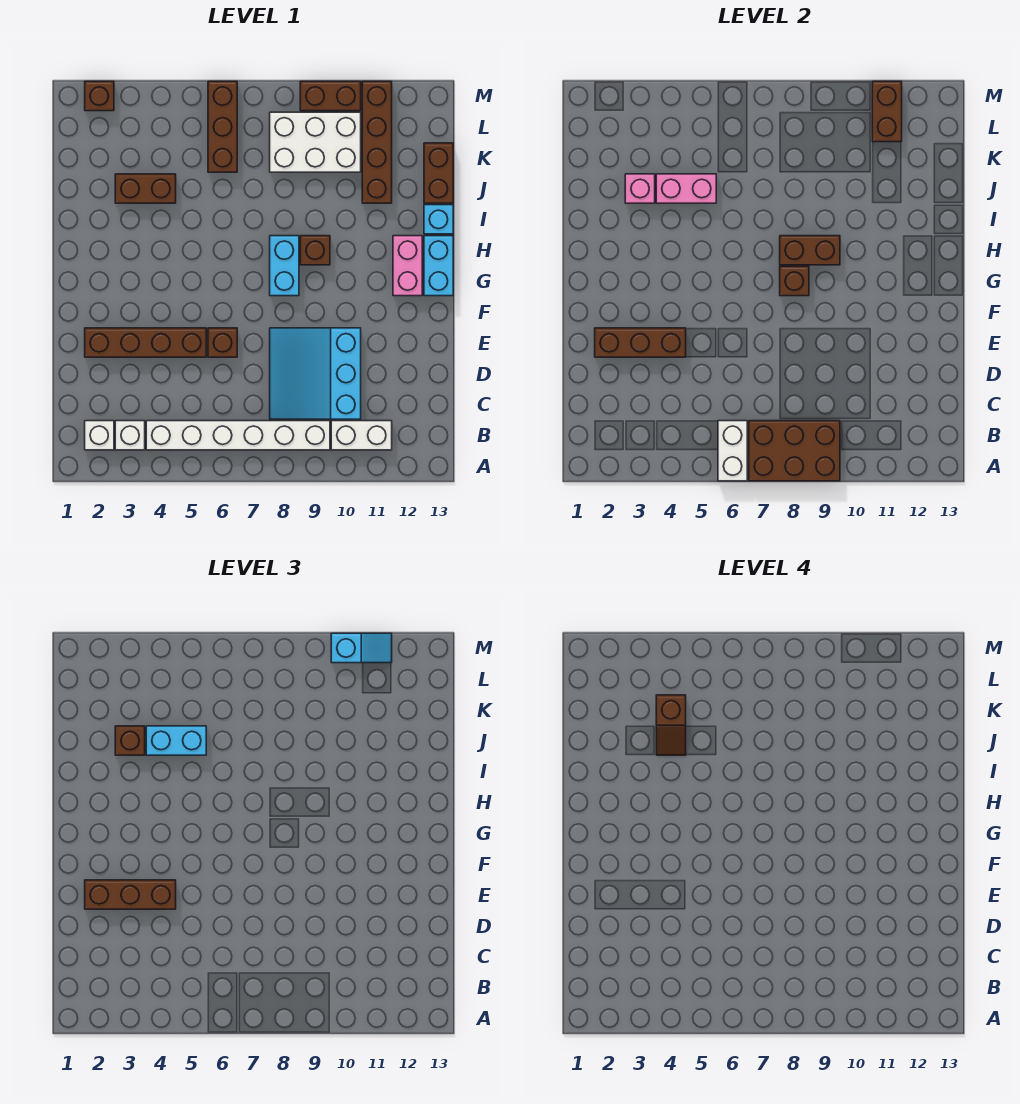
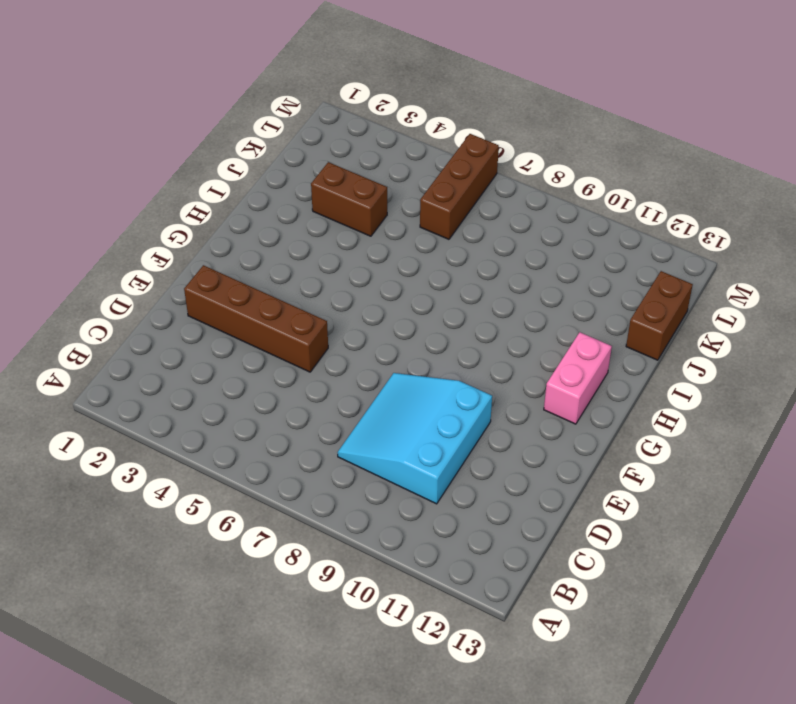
none -> white 1x1 brick [85,421,114,450]
none -> white 1x1 brick [115,421,145,450]
none -> white 1x6 brick [146,421,330,450]
none -> white 1x2 brick [331,421,392,450]

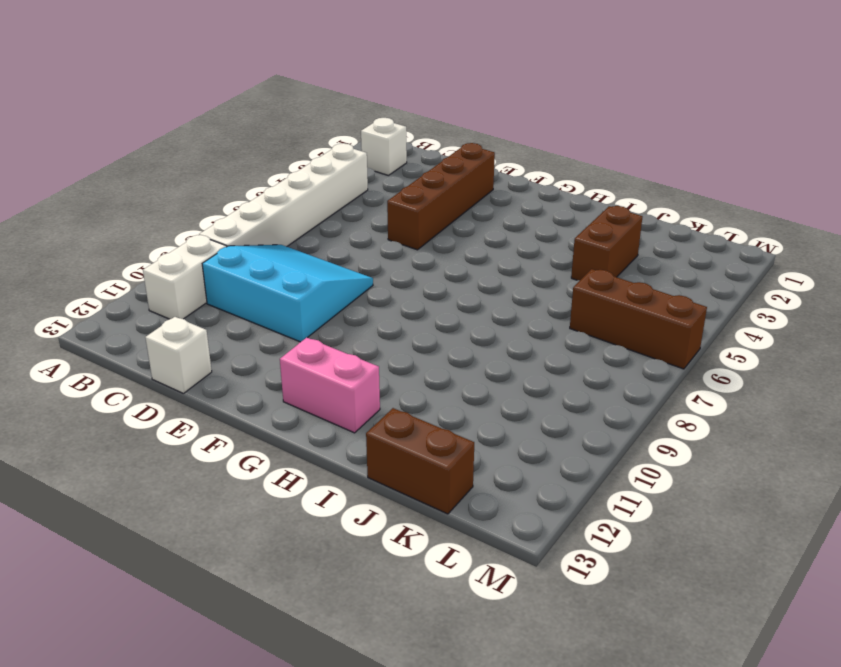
white 1x1 brick [145,317,212,393] -> white 1x1 brick moved to [115,421,145,450]
none -> brown 1x1 brick [208,328,237,357]
none -> cyan 1x2 brick [270,236,299,296]
none -> cyan 1x2 brick [424,236,453,296]
none -> brown 1x1 brick [300,236,330,265]

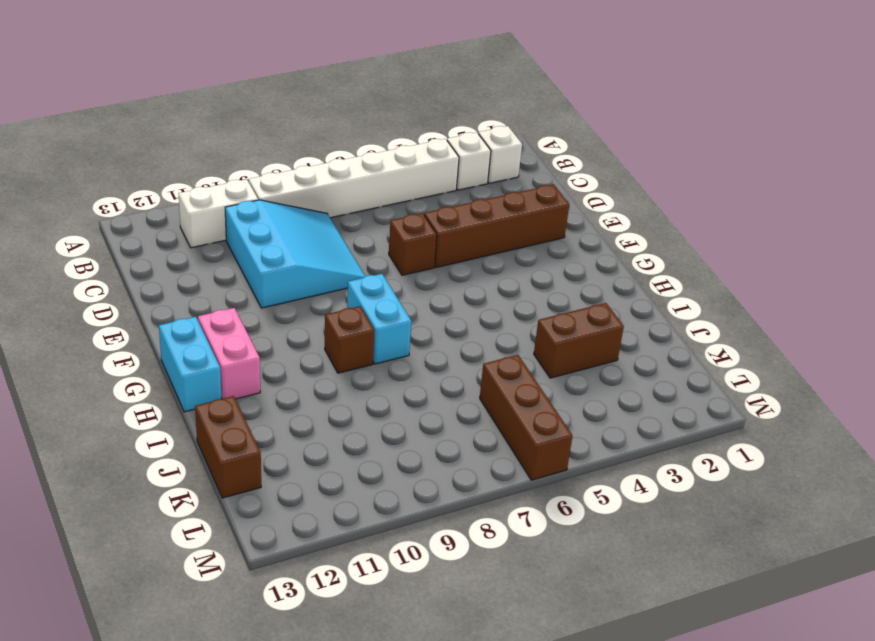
none -> cyan 1x1 brick [424,205,453,234]
none -> brown 1x4 brick [362,81,392,203]
none -> white 2x3 brick [270,112,361,172]
none -> brown 1x1 brick [85,81,114,111]

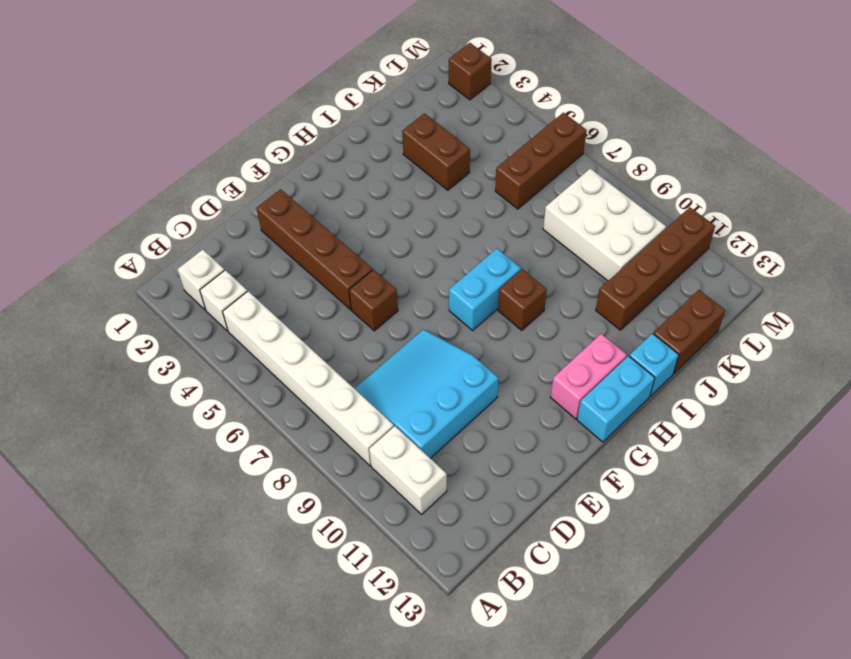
none -> brown 1x2 brick [300,81,361,111]
none -> white 1x2 brick [718,421,747,481]
none -> brown 2x3 brick [749,421,840,481]
none -> brown 1x3 brick [595,328,686,357]

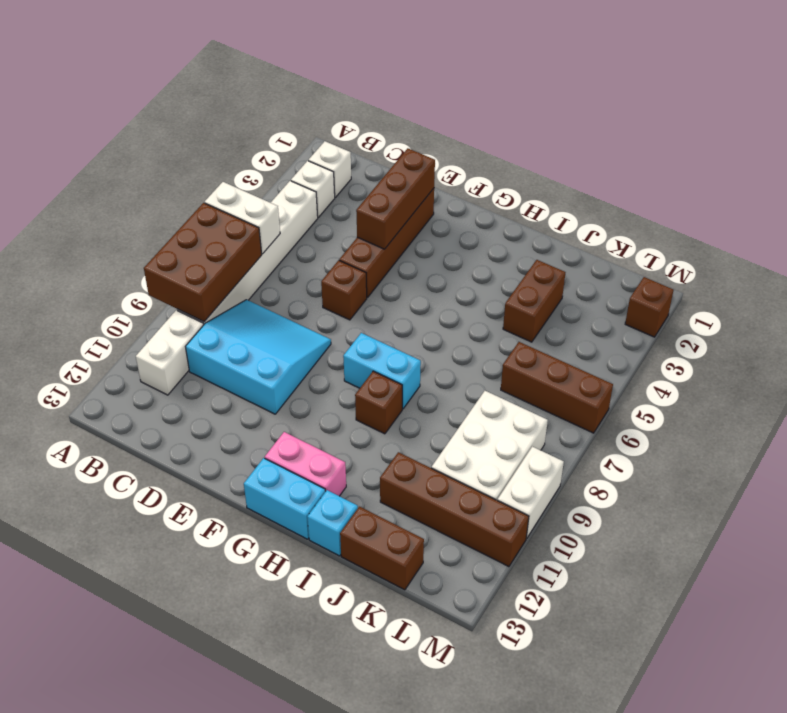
white 1x2 brick [497,447,564,538] -> brown 1x2 brick [300,81,361,111]
none -> brown 1x1 brick [780,266,809,296]
none -> brown 1x2 brick [780,236,840,265]
none -> pink 1x1 brick [625,174,655,203]
none -> pink 1x2 brick [656,174,716,203]

